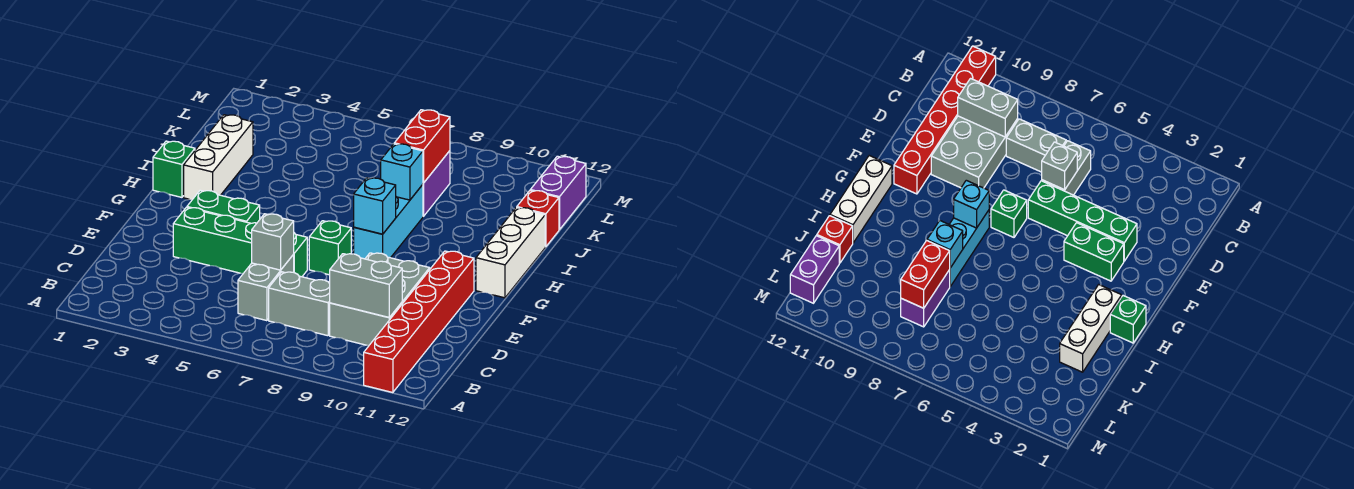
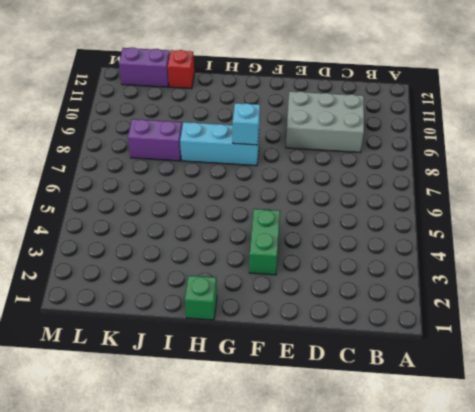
none -> red 1x6 brick [364,251,474,393]
none -> grey 1x2 brick [238,255,294,321]
none -> grey 1x2 brick [269,272,330,336]

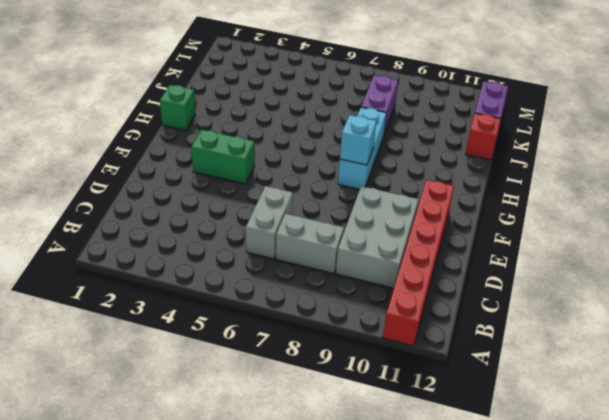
none -> green 1x4 brick [173,207,307,277]
none -> green 1x1 brick [309,221,351,275]
none -> white 1x3 brick [476,207,545,298]

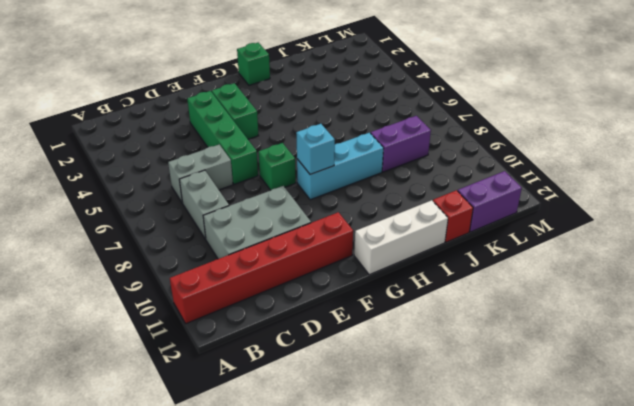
none -> white 1x3 brick [184,115,253,200]
none -> grey 1x2 brick [330,254,402,317]
none -> grey 1x1 brick [252,214,294,270]

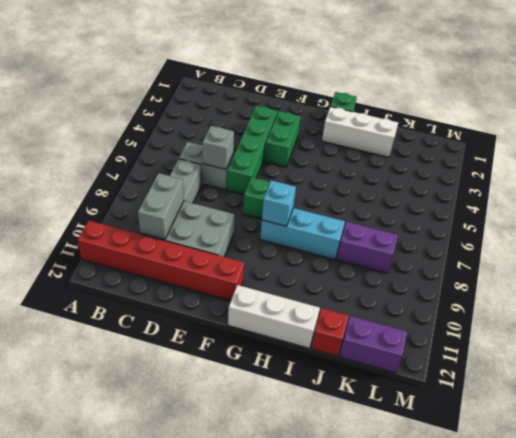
none -> cyan 1x1 brick [381,144,423,200]
none -> red 1x2 brick [394,110,450,183]

